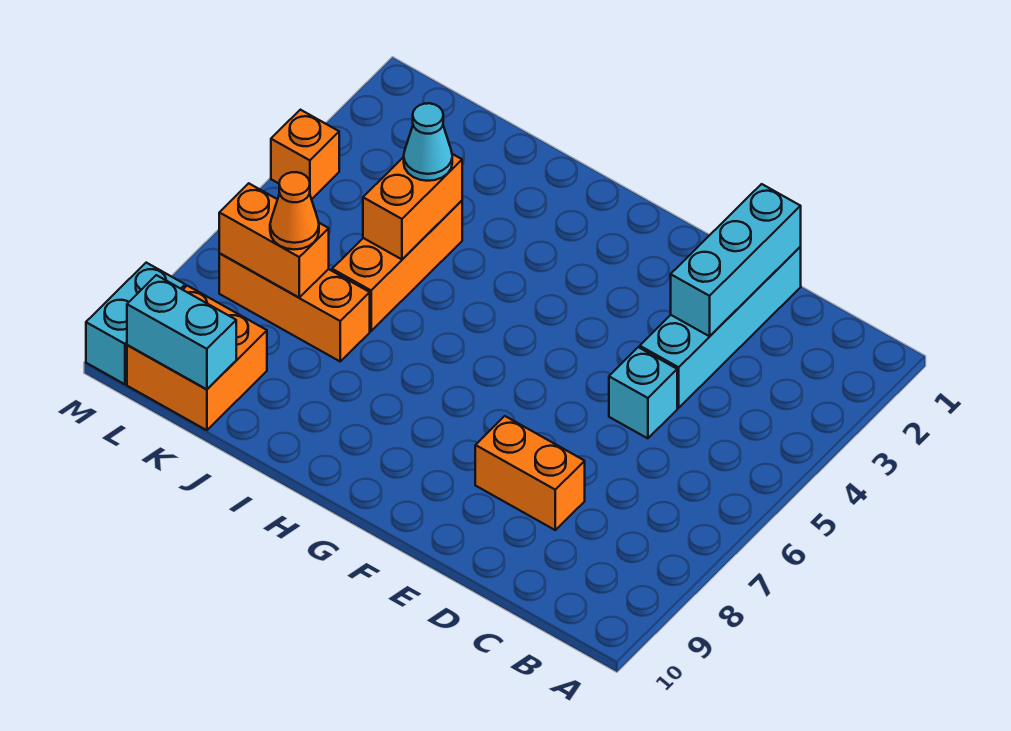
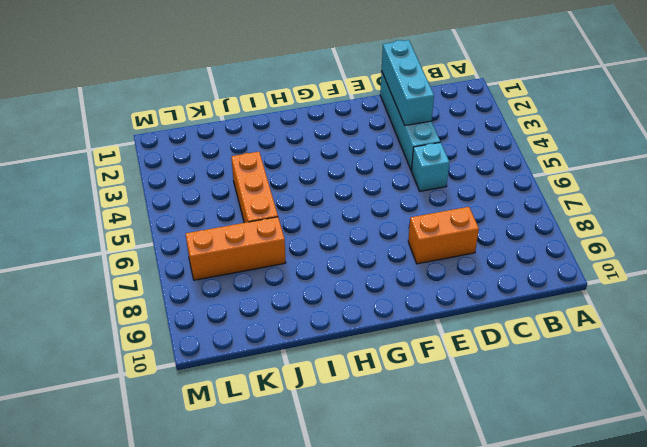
none -> orange 2x2 brick [127,286,267,430]
none -> orange 1x1 brick [271,110,339,199]
none -> cyan 1x2 brick [86,263,185,384]

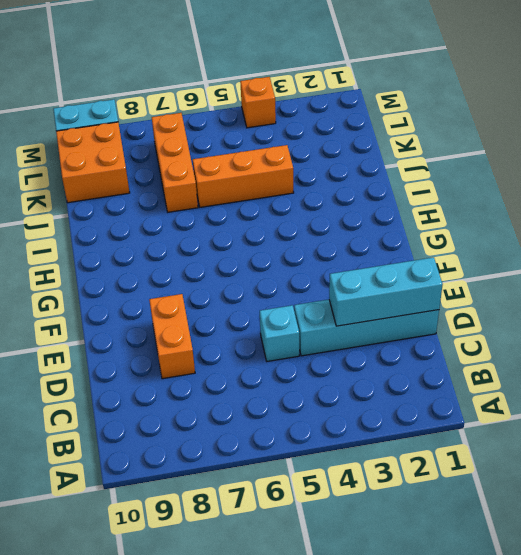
none -> orange 1x2 brick [363,154,462,259]
none -> orange 1x2 brick [219,183,329,297]
none -> cyan 1x2 brick [127,275,236,389]

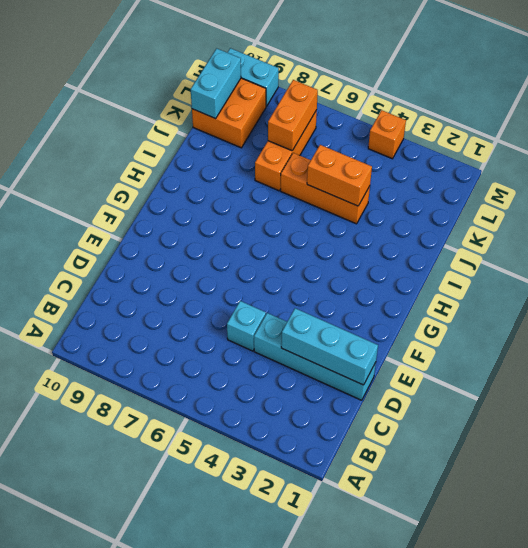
none -> orange 1x2 brick [475,416,585,530]
none -> cyan 1x1 cone [404,103,452,181]
none -> orange 1x1 cone [270,172,319,250]

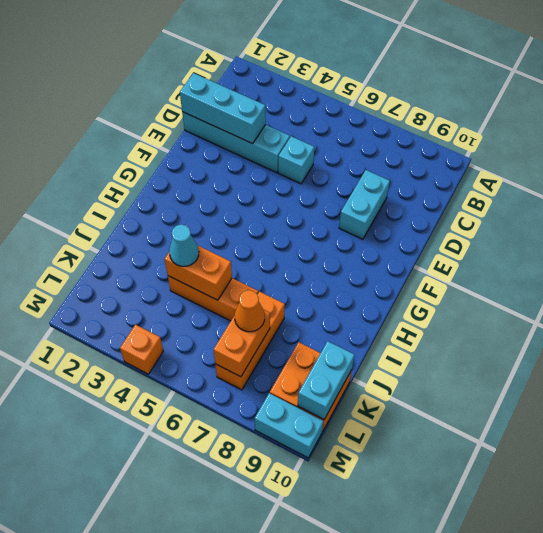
cyan 1x2 brick [339,170,390,239] -> orange 1x2 brick [475,416,585,530]

